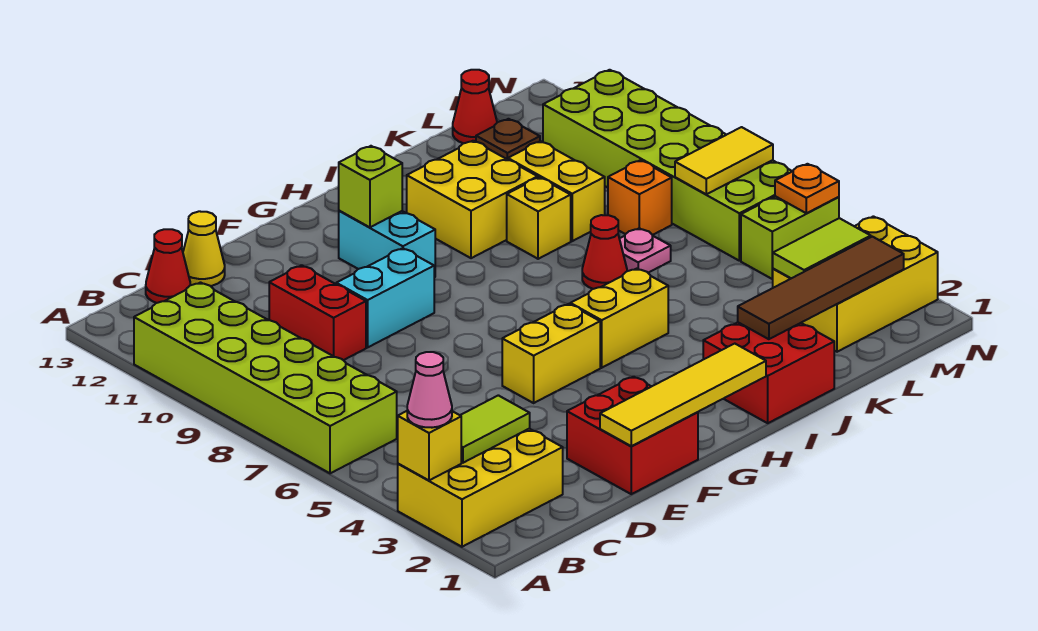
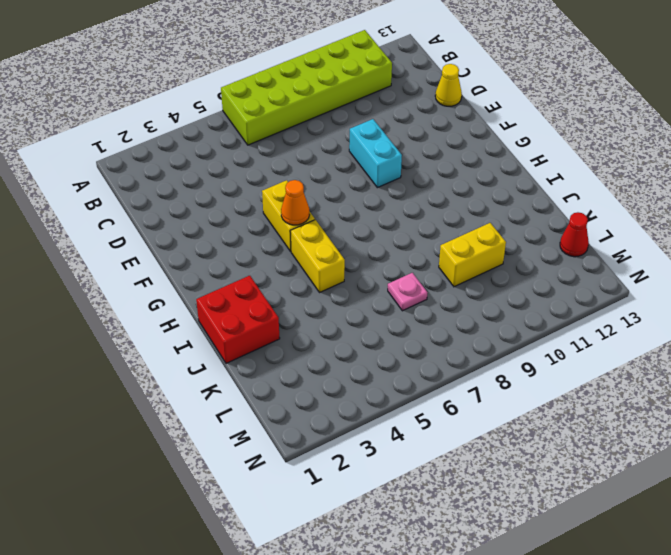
orange 1x1 cone [281,180,309,225] -> none
none -> yellow 2x3 brick [398,429,563,547]
none -> red 1x1 cone [146,229,190,303]
none -> red 1x2 brick [269,265,366,360]
none -> red 2x2 brick [567,377,698,494]

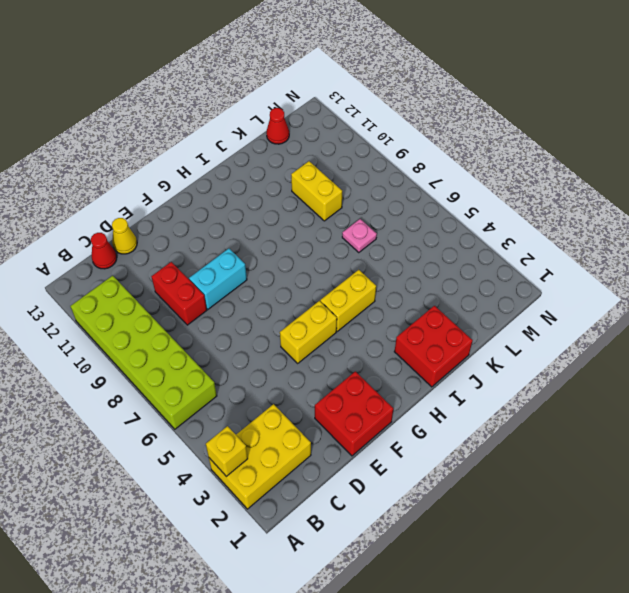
none -> cyan 1x2 brick [339,211,435,277]
none -> yellow 2x2 brick [407,141,538,258]
none -> red 1x1 cone [582,215,627,289]
none -> yellow 1x1 brick [507,177,571,259]

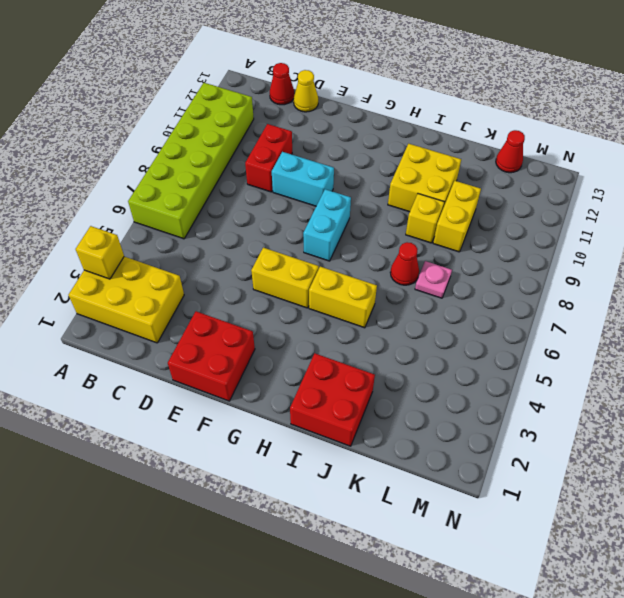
cyan 1x2 brick [303,189,351,261] -> cyan 1x2 brick moved to [339,211,435,277]
none -> yellow 2x3 brick [773,216,938,352]
none -> orange 1x1 brick [608,160,672,235]
none -> brown 1x1 plate [476,119,540,160]
none -> lime 1x2 brick [741,196,839,279]

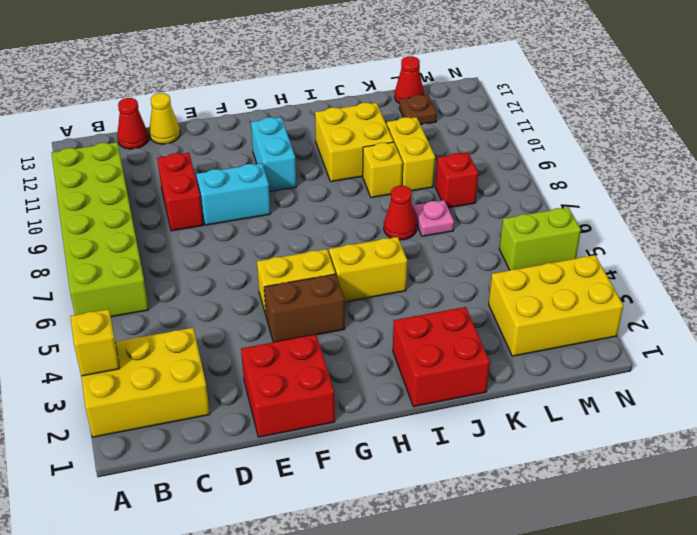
brown 1x2 brick [264,274,345,342] -> none
red 1x1 brick [435,153,478,208] -> orange 1x1 brick [608,160,672,235]
none -> lime 2x6 brick [543,70,792,261]
none -> lime 1x2 tile [460,395,530,463]
none -> yellow 1x4 tile [600,344,766,446]
none -> lime 1x1 brick [339,146,402,227]

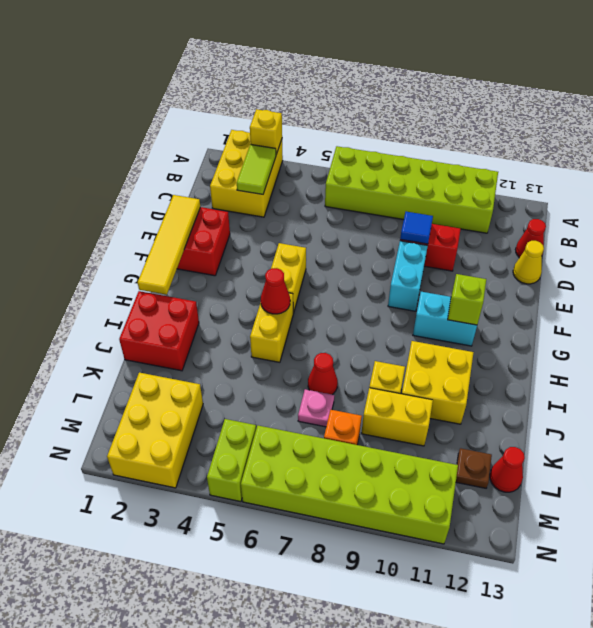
blue 1x1 tile [400,212,433,244] -> none
red 1x1 cone [261,268,290,314] -> none
none -> brown 1x4 tile [738,237,904,339]
none -> lime 1x2 tile [773,218,871,278]
none -> yellow 1x2 tile [675,127,773,194]
none -> orange 1x1 plate [775,164,839,213]

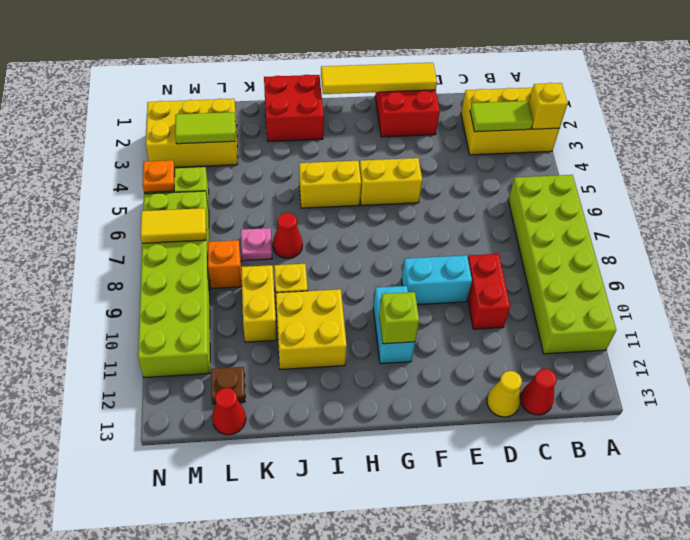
none -> brown 1x4 tile [738,237,904,339]
none -> pink 1x1 cone [407,352,452,428]

